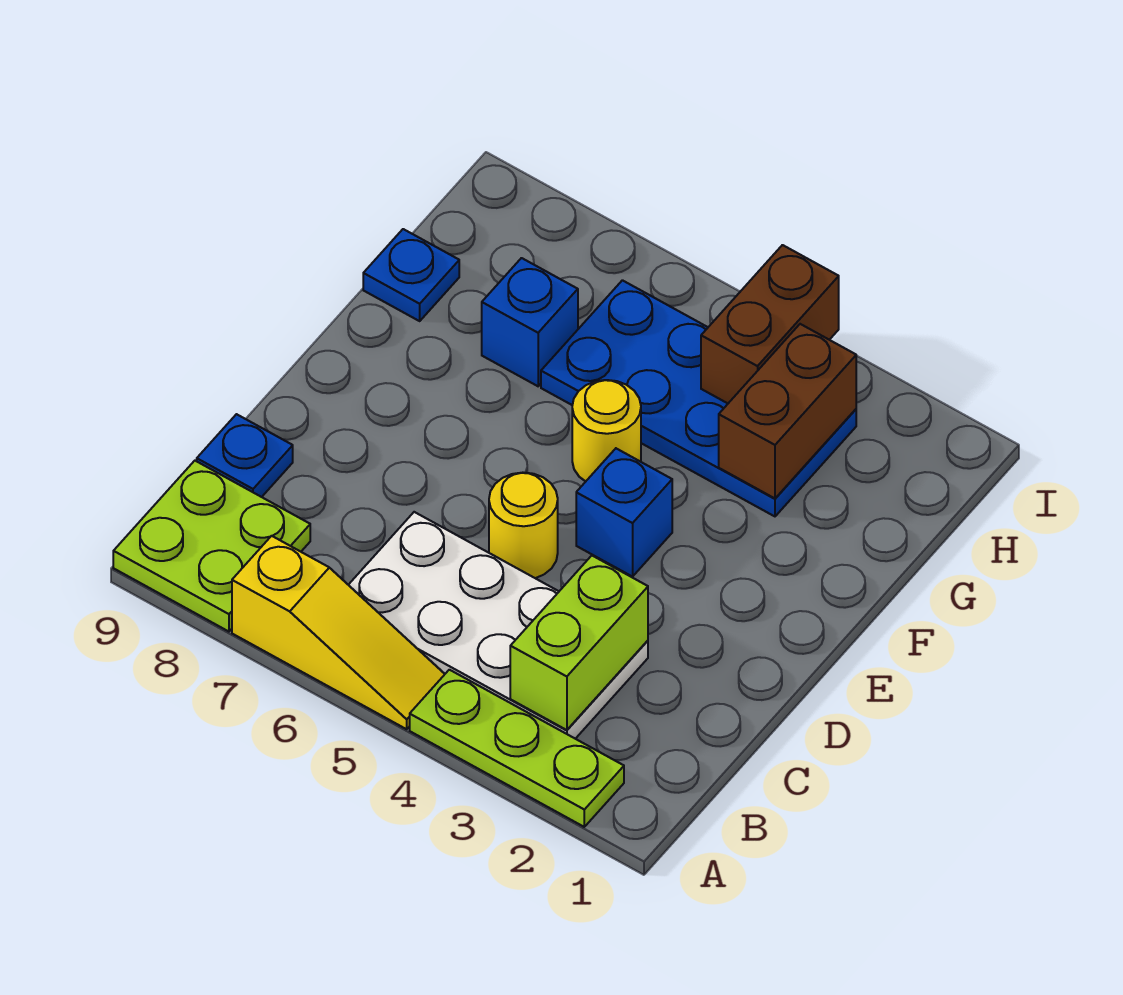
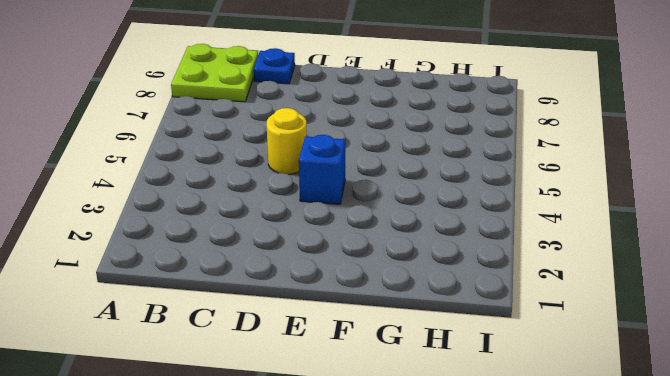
none -> lime 1x3 plate [410,670,624,827]
none -> yellow 1x3 slope [232,536,445,729]
none -> white 2x4 plate [349,512,648,739]

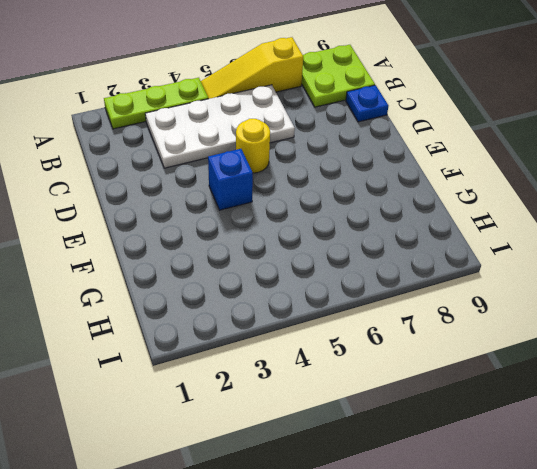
none -> yellow 1x1 round brick [572,380,641,481]
none -> blue 2x4 plate [541,280,856,516]
none -> blue 1x1 brick [482,258,578,386]

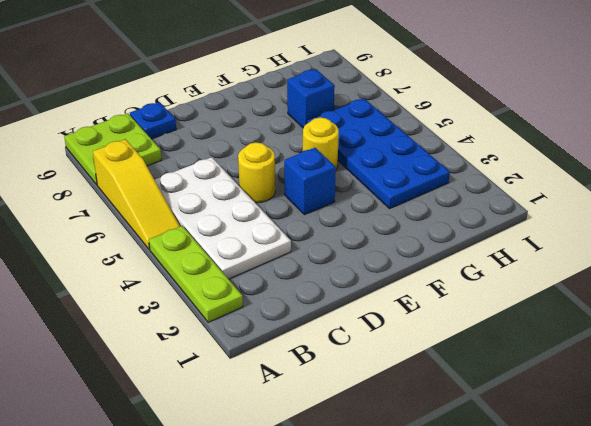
none -> blue 1x1 plate [363,229,459,321]
none -> lime 1x2 brick [510,556,648,730]
none -> brown 1x2 brick [719,324,856,498]

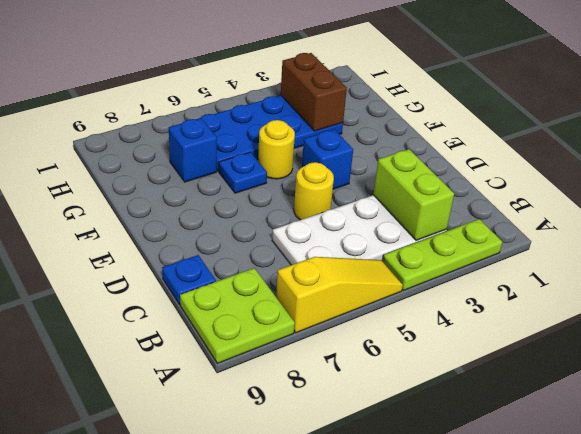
blue 1x1 plate [219,152,267,193] -> blue 1x1 plate moved to [363,229,459,321]
none -> brown 1x2 brick [701,245,839,403]

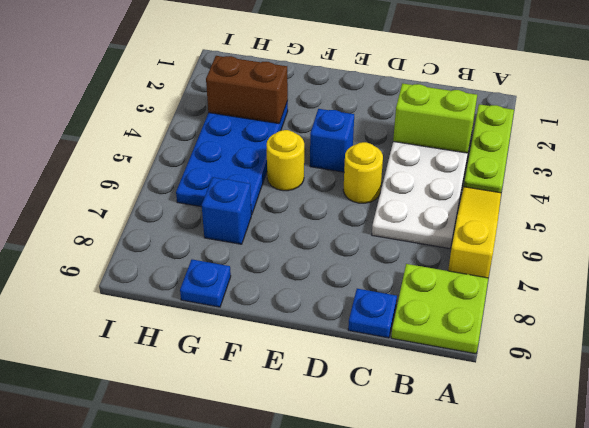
none -> brown 1x2 brick [701,245,839,403]

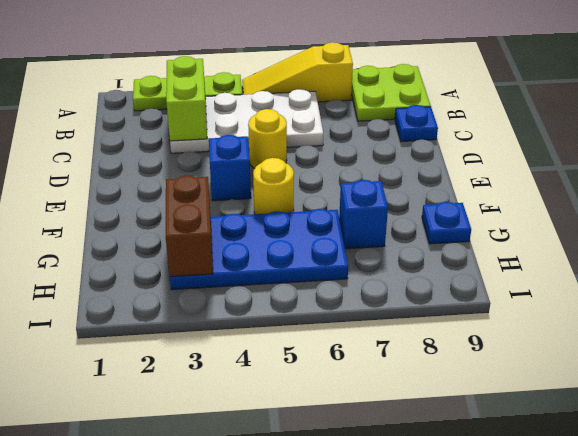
none -> brown 1x2 brick [701,245,839,403]

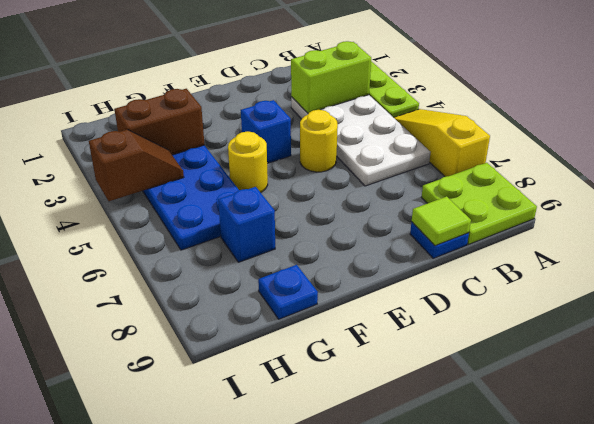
lime 1x1 tile [412,196,471,246] -> none
brown 1x2 slope [89,130,184,201] -> brown 1x2 brick [701,245,839,403]

